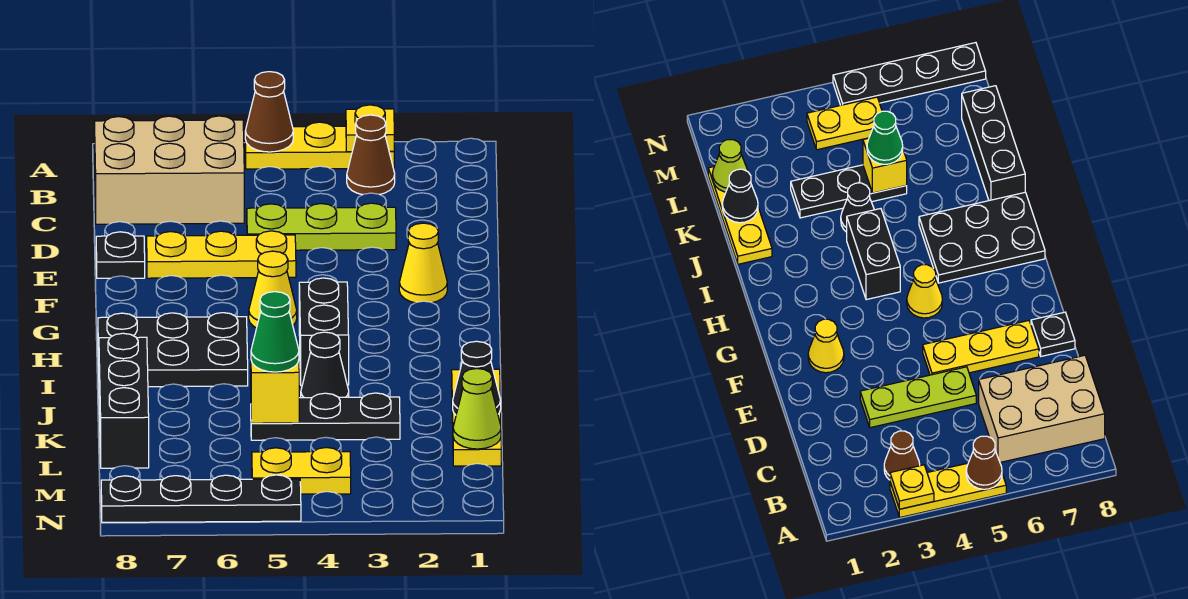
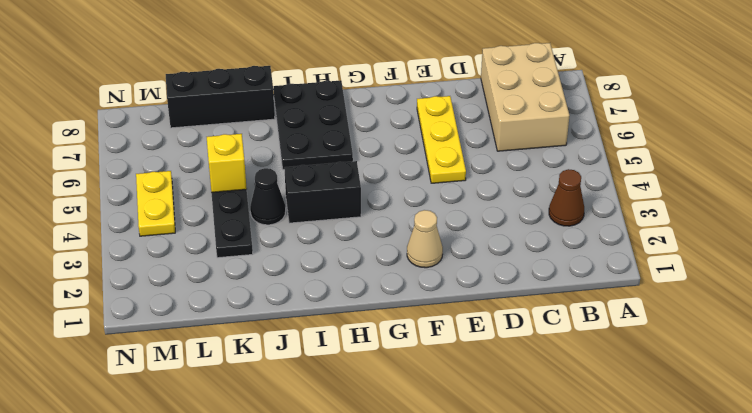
tan 1x1 cone [407,210,443,268] -> yellow 1x1 cone [399,223,447,303]
none -> yellow 1x3 plate [245,122,394,169]
none -> lime 1x3 plate [247,203,396,250]
none -> black 1x1 plate [96,232,145,278]

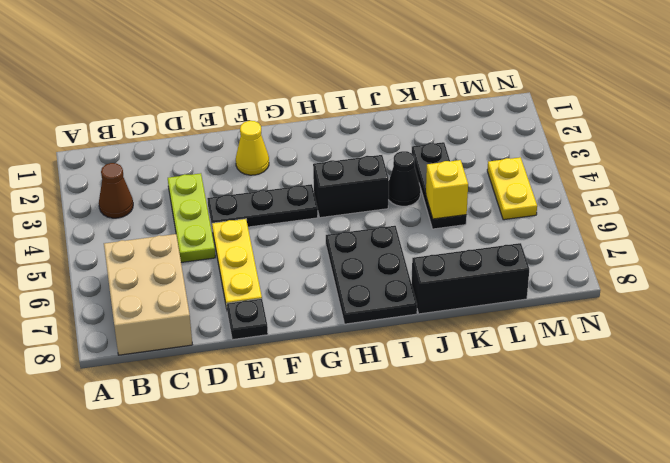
black 1x3 plate [207,184,318,231] -> none
none -> yellow 1x3 plate [245,122,394,169]
none -> yellow 1x1 cone [249,251,297,328]
none -> yellow 1x3 plate [452,369,501,466]

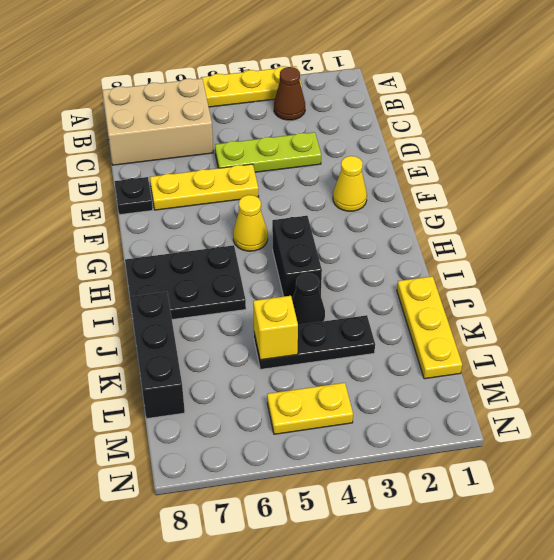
none -> black 1x4 plate [101,475,301,522]
none -> yellow 1x1 plate [346,105,394,152]
none -> brown 1x1 cone [245,72,293,152]

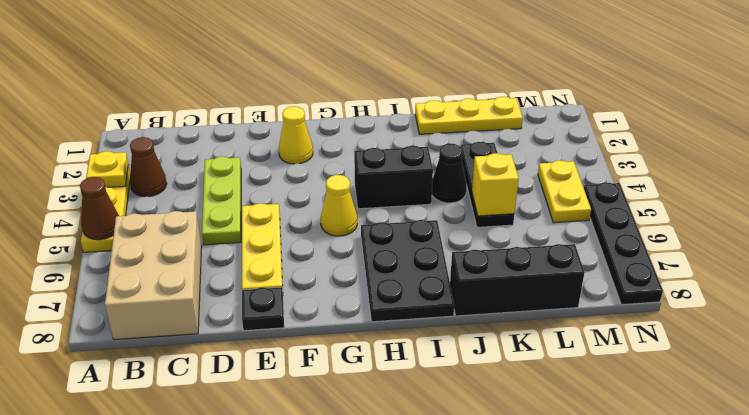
none -> black 1x1 cone [453,341,501,415]
none -> lime 1x1 cone [453,369,501,449]
none -> green 1x1 cone [251,292,299,372]

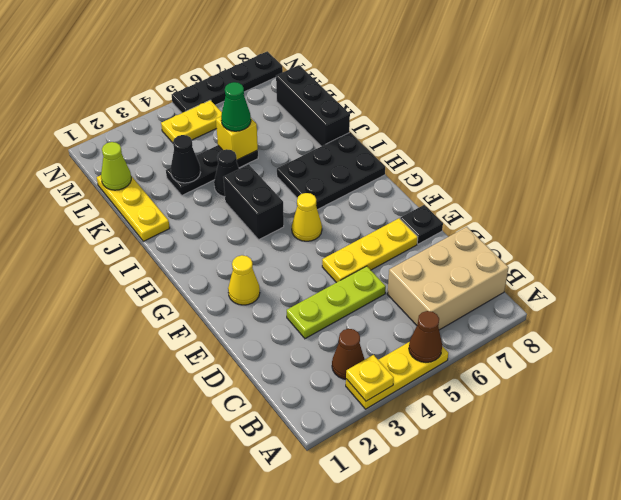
black 1x1 cone [171,135,200,183] -> black 1x1 cone moved to [453,341,501,415]

